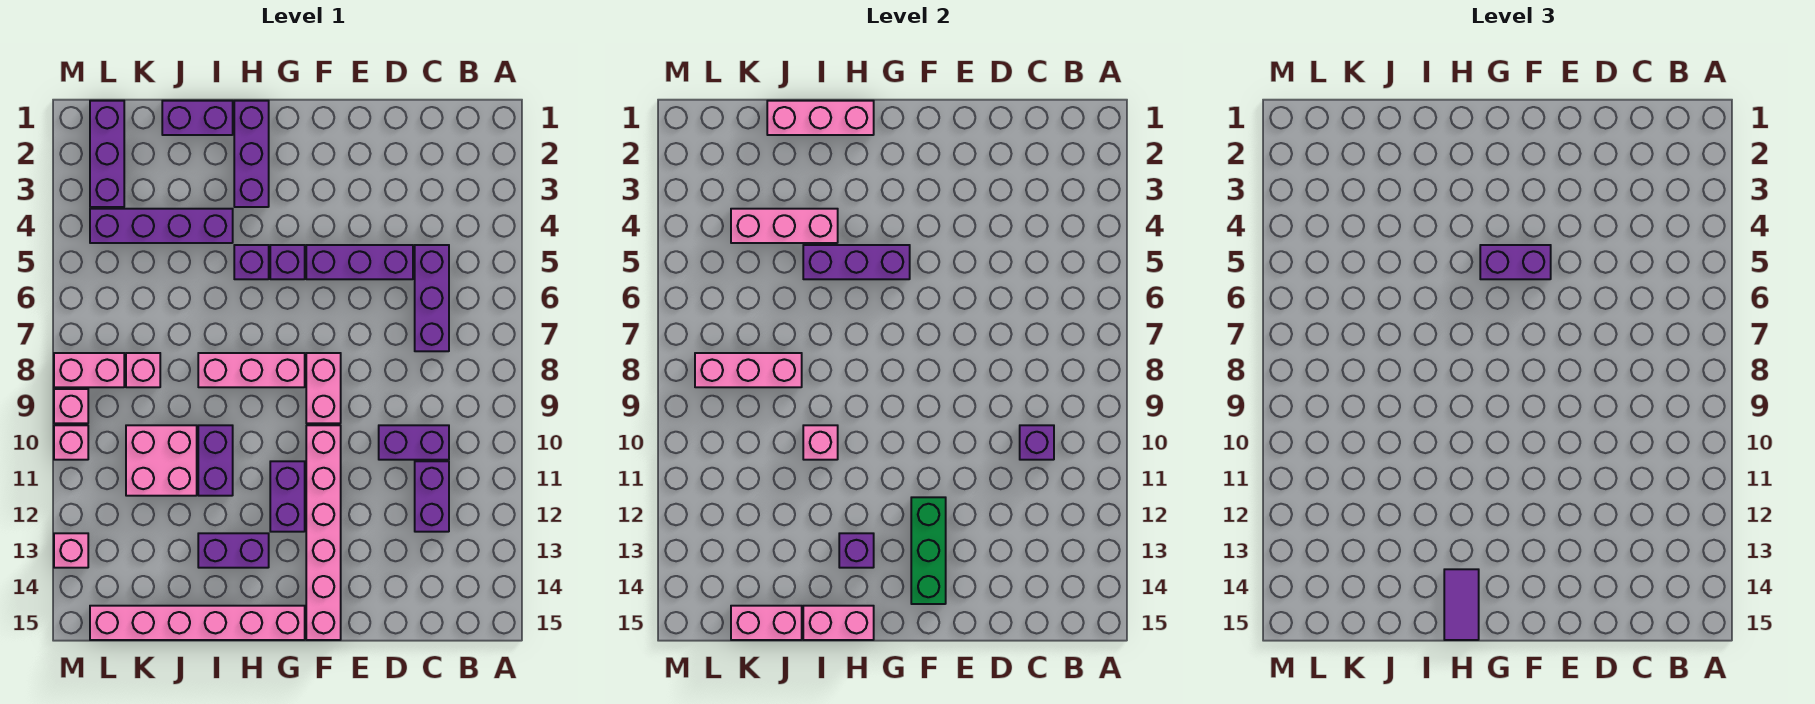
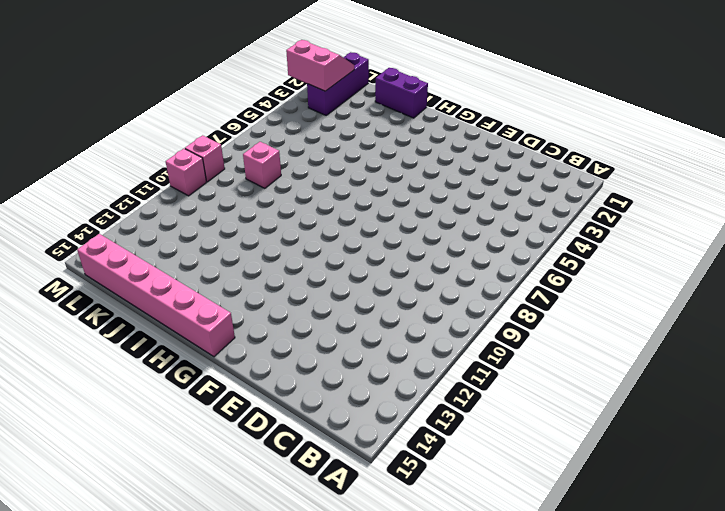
pink 2x2 slope [286,40,354,91] -> none
none -> purple 1x3 brick [415,245,449,351]
none -> purple 1x2 brick [379,425,449,460]
none -> purple 1x2 brick [415,461,449,532]
none -> purple 1x3 brick [306,245,413,279]

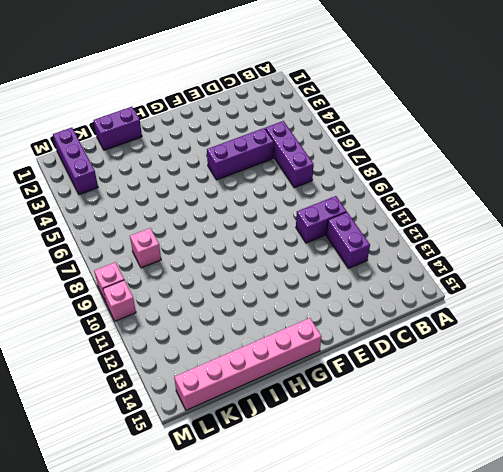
none -> pink 1x2 brick [306,353,341,423]
none -> pink 1x6 brick [306,425,341,640]
none -> purple 1x1 brick [270,245,305,279]
none -> pink 1x3 brick [198,353,305,387]

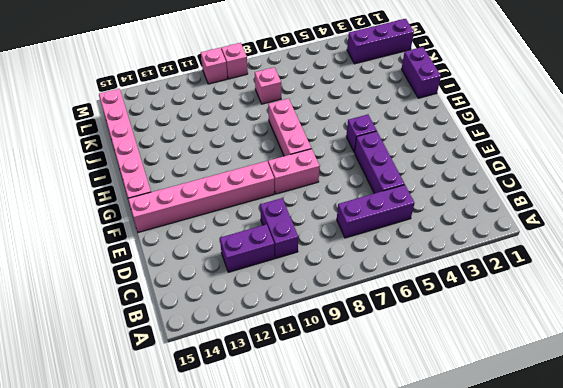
none -> purple 1x2 brick [270,461,305,532]
none -> purple 1x3 brick [234,101,269,207]
none -> purple 1x1 brick [234,245,269,279]
none -> purple 1x2 brick [198,533,269,568]

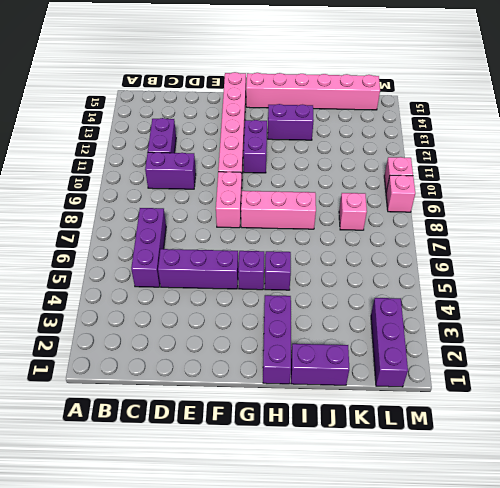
none -> purple 1x4 brick [90,209,233,243]
none -> purple 1x2 brick [198,425,233,496]
none -> pink 2x2 brick [126,425,197,496]
none -> pink 1x2 brick [54,353,124,387]

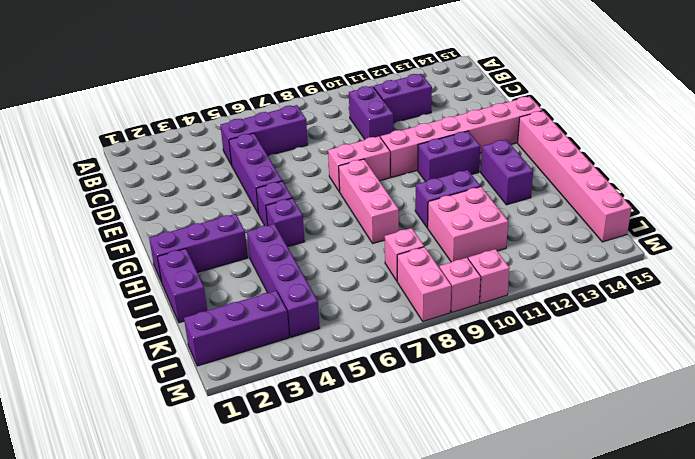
none -> pink 1x1 brick [54,533,88,568]
none -> purple 1x1 brick [1020,425,1054,460]
none -> green 1x3 brick [911,497,946,604]
none -> purple 1x3 brick [803,245,910,279]

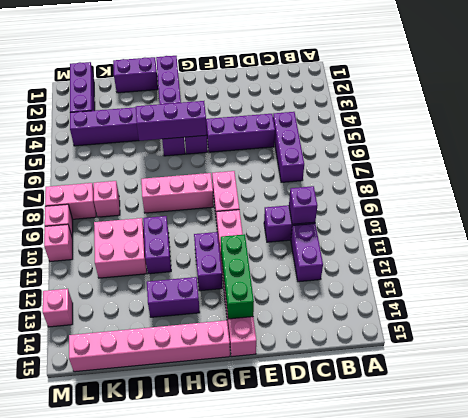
none -> pink 1x3 brick [767,101,874,135]
none -> purple 1x1 brick [839,533,874,568]
none -> pink 1x2 brick [803,606,874,640]
none -> pink 1x3 brick [731,209,838,243]

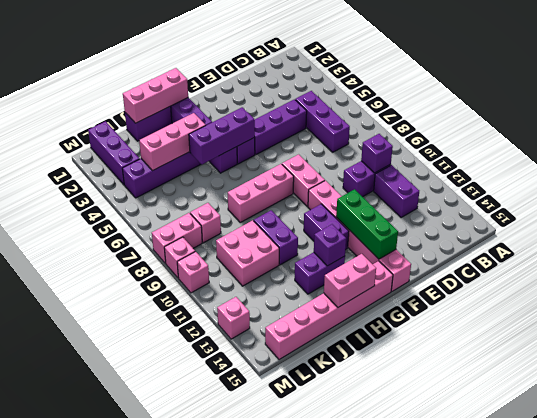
none -> pink 1x1 brick [803,425,838,460]
none -> pink 1x3 brick [695,353,802,387]
none -> pink 1x2 brick [731,606,802,640]
none -> purple 1x2 brick [1480,245,1551,279]

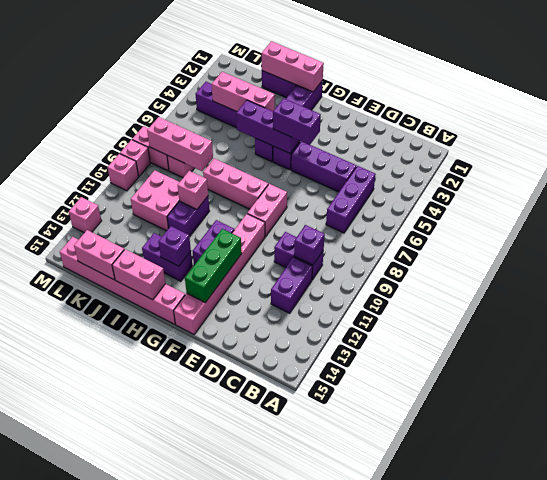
none -> purple 1x3 brick [90,101,124,207]
none -> purple 1x2 tile [1444,569,1479,640]

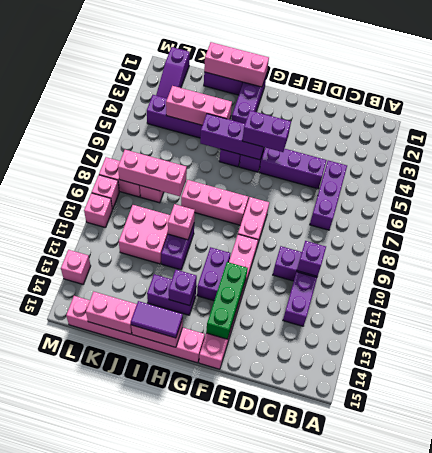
purple 1x2 tile [131,301,183,338] -> purple 1x2 tile turned to [1444,569,1479,640]
purple 1x3 slope [156,47,190,98] -> purple 1x3 brick [90,101,124,207]

